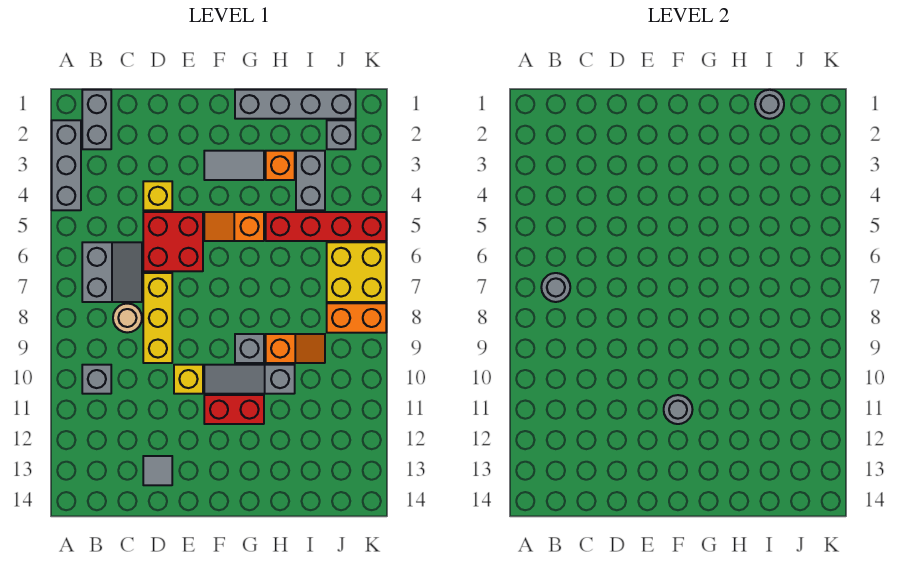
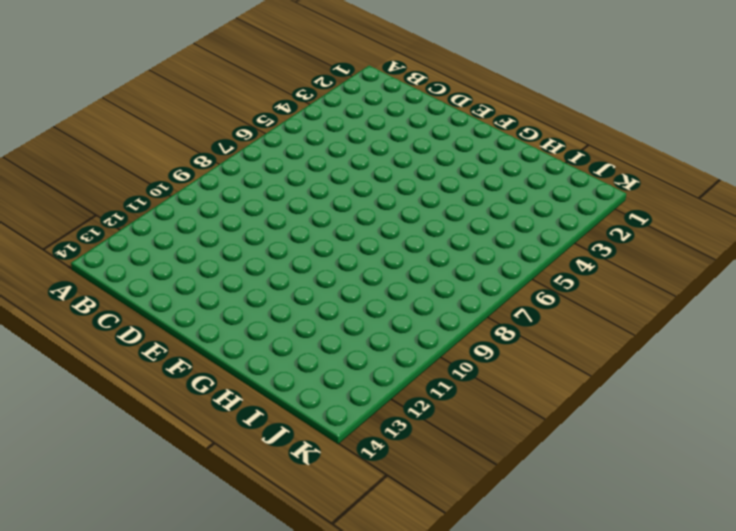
none -> grey 1x3 brick [52,120,81,210]
none -> grey 1x2 brick [82,90,111,149]
none -> grey 2x2 slope [82,242,142,302]

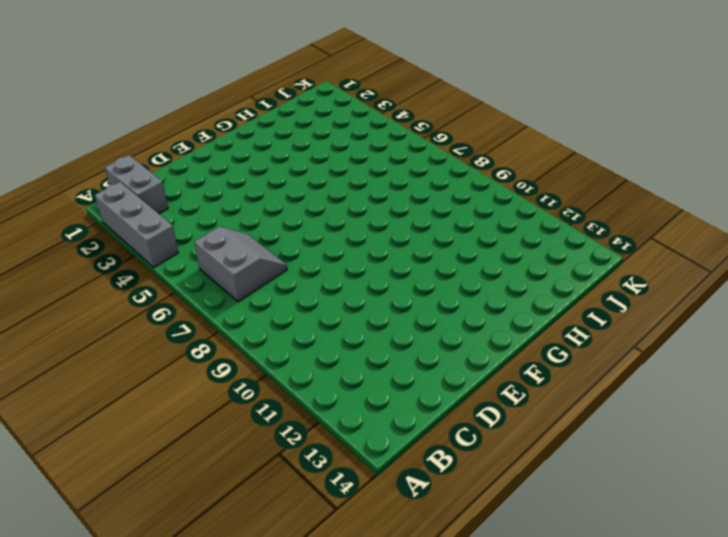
none -> grey 1x1 brick [82,365,111,394]
none -> tan 1x1 round brick [113,304,142,333]
none -> yellow 1x1 brick [143,181,172,210]

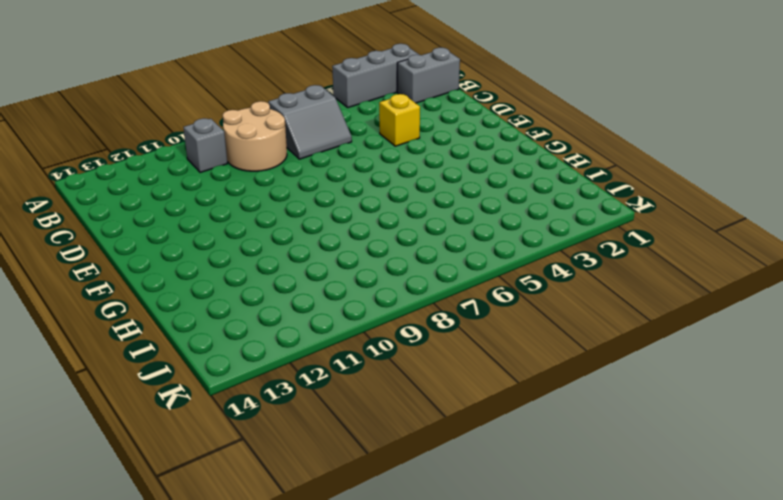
tan 2x2 round brick [223,101,287,171] -> tan 1x1 round brick [113,304,142,333]
none -> red 2x2 brick [143,212,203,271]
none -> yellow 1x3 brick [143,273,172,363]
none -> grey 1x1 tile [143,456,172,485]

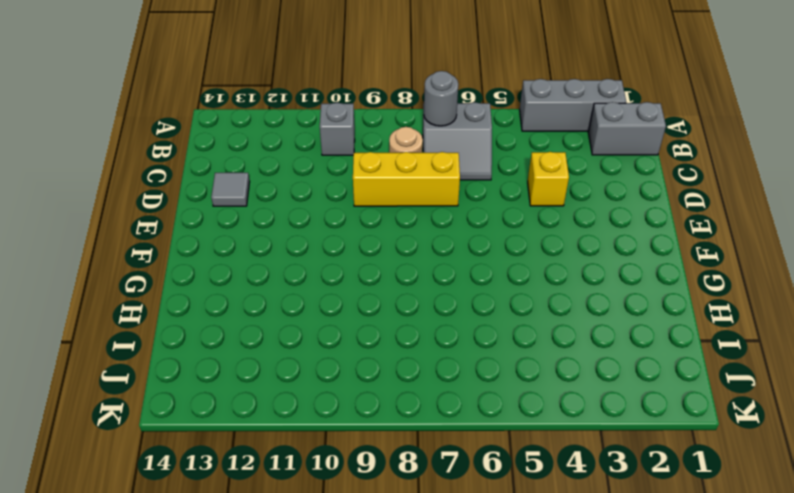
none -> red 2x2 brick [143,212,203,271]
none -> yellow 1x1 brick [174,365,203,394]
none -> grey 1x2 tile [204,151,264,180]

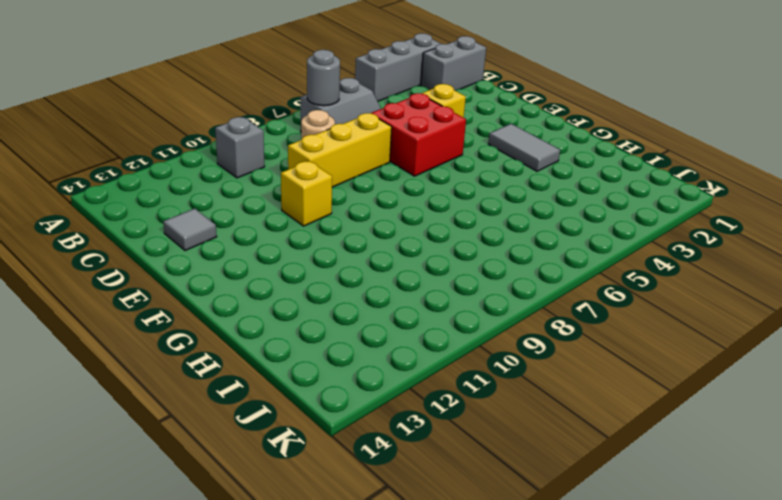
none -> orange 1x2 slope [204,212,264,241]
none -> grey 1x3 slope [204,365,295,394]
none -> red 1x2 brick [204,395,264,424]

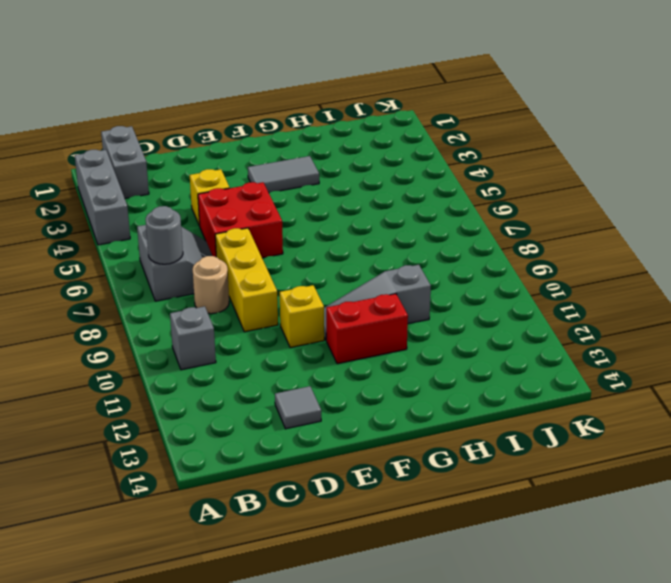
none -> orange 1x2 slope [204,212,264,241]
none -> grey 1x4 brick [235,90,356,119]
none -> grey 1x1 brick [235,334,264,363]

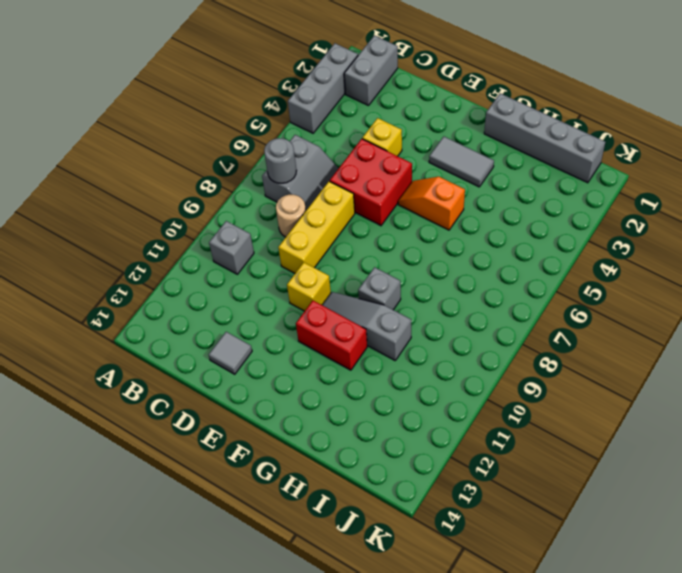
none -> orange 1x1 brick [266,151,295,180]
none -> red 1x4 brick [266,212,386,241]
none -> orange 1x2 slope [266,334,325,363]

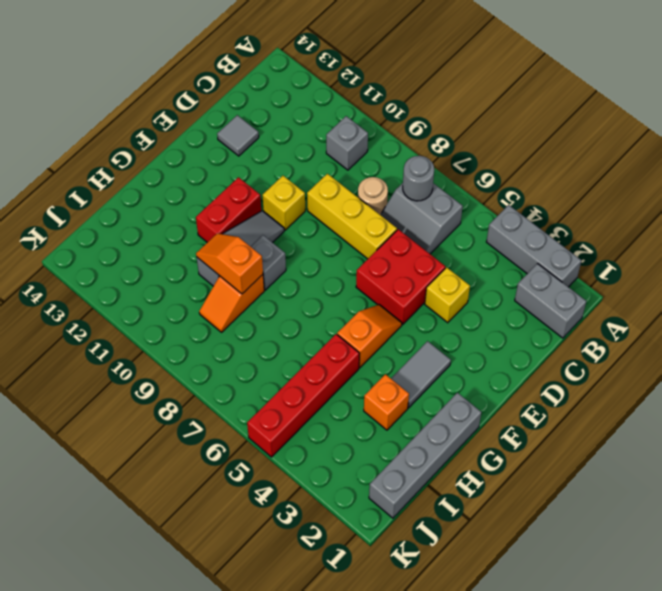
orange 1x2 slope [196,233,263,294] -> none
none -> grey 1x2 brick [296,151,325,210]
none -> grey 1x1 brick [327,120,356,149]
none -> yellow 2x2 brick [327,242,386,302]

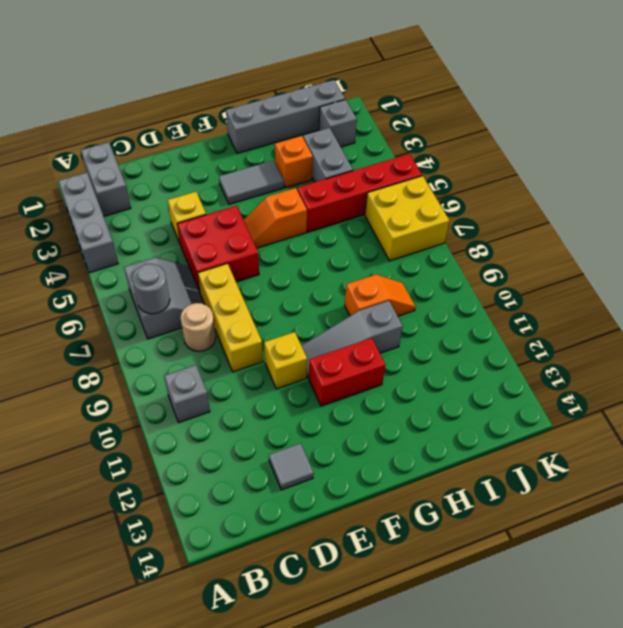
none -> grey 1x1 brick [235,334,264,363]
none -> orange 1x2 brick [327,303,386,333]
none -> grey 1x1 round brick [664,395,693,424]

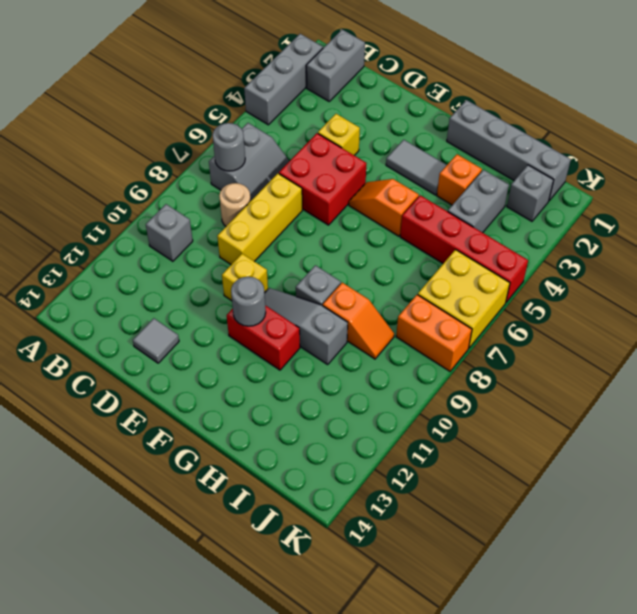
none -> grey 1x1 round brick [755,90,784,119]

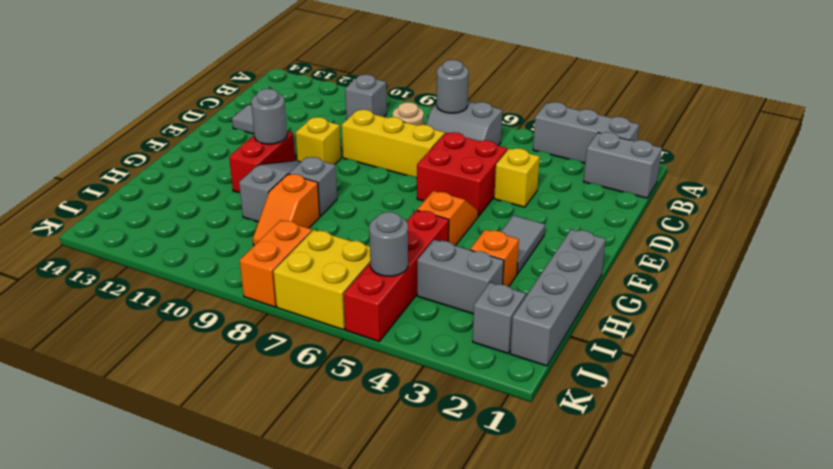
grey 1x1 round brick [369,212,408,276] -> grey 1x1 round brick moved to [755,90,784,119]

